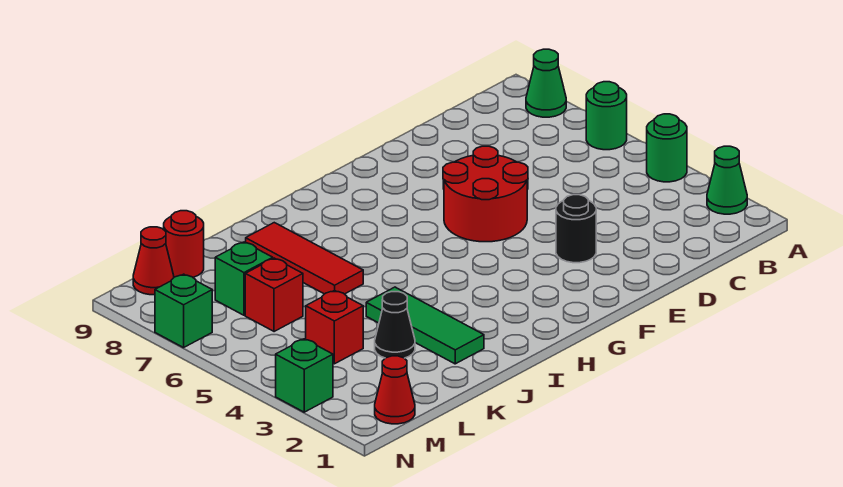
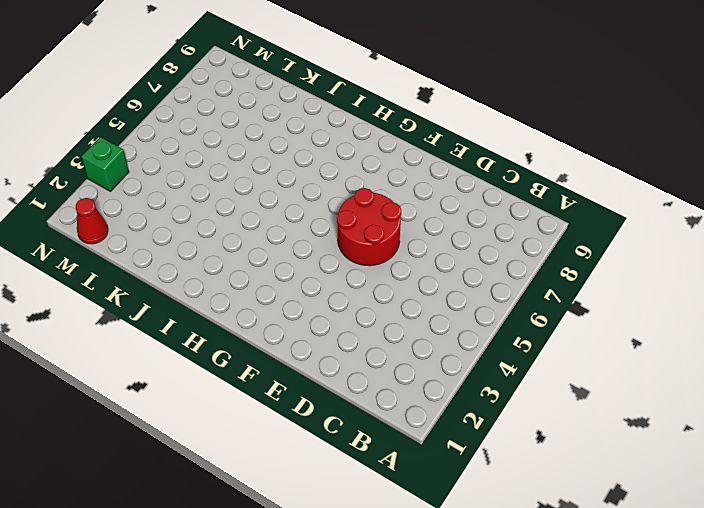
none -> green 1x1 cone [707,146,747,214]
none -> green 1x1 round brick [647,114,687,182]
none -> green 1x1 round brick [586,82,627,150]

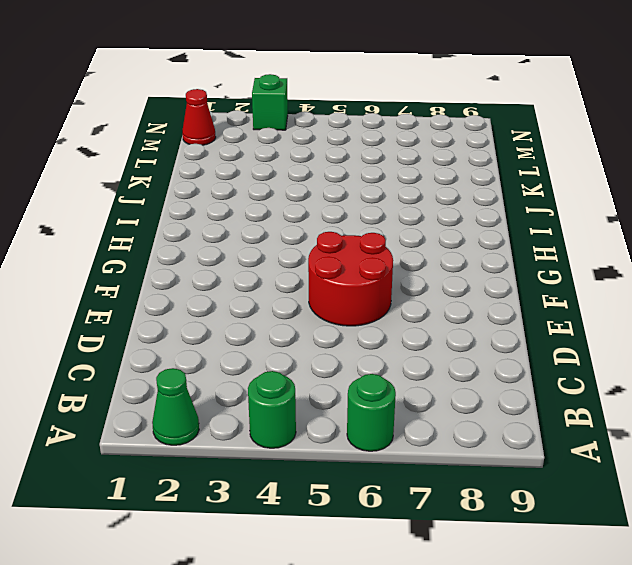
none -> green 1x1 cone [526,49,566,117]
none -> black 1x1 round brick [556,195,596,263]
none -> green 1x3 tile [366,287,484,364]

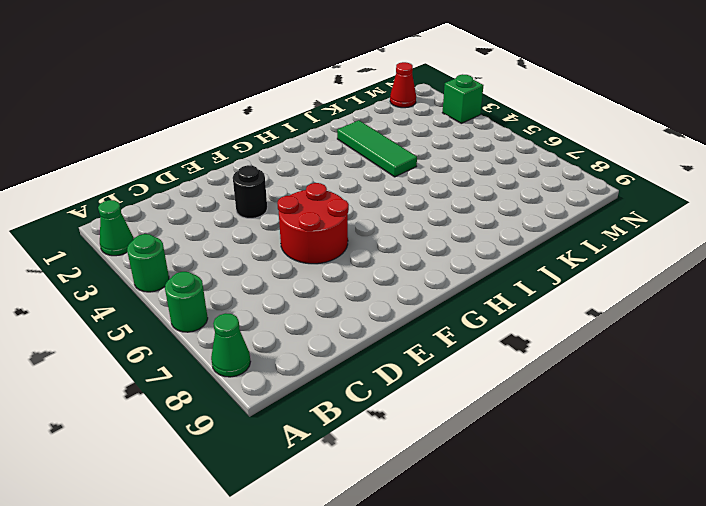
none -> red 1x3 tile [245,223,363,294]
none -> black 1x1 cone [375,292,415,358]
none -> red 1x1 brick [306,290,363,364]

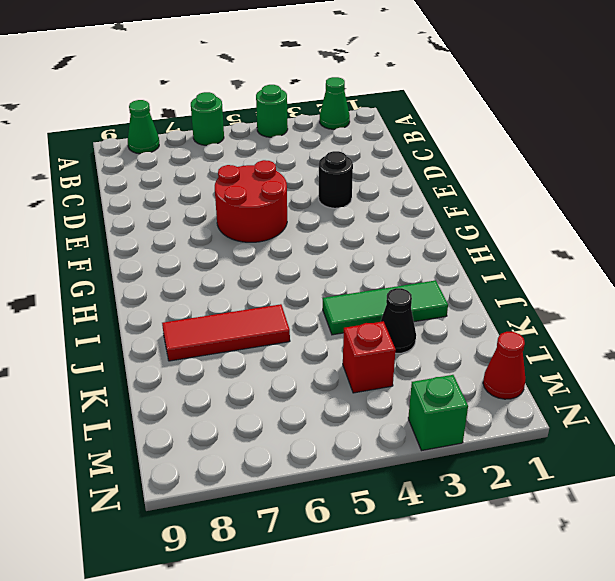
none -> red 1x1 brick [245,258,303,332]
none -> green 1x1 brick [215,242,273,315]
none -> red 1x1 round brick [164,211,204,277]

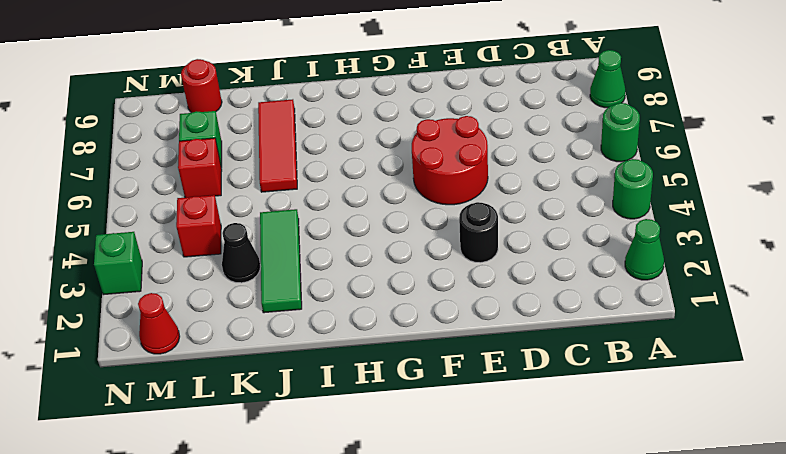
none -> red 1x1 cone [133,227,174,295]
none -> green 1x1 brick [155,274,212,348]

